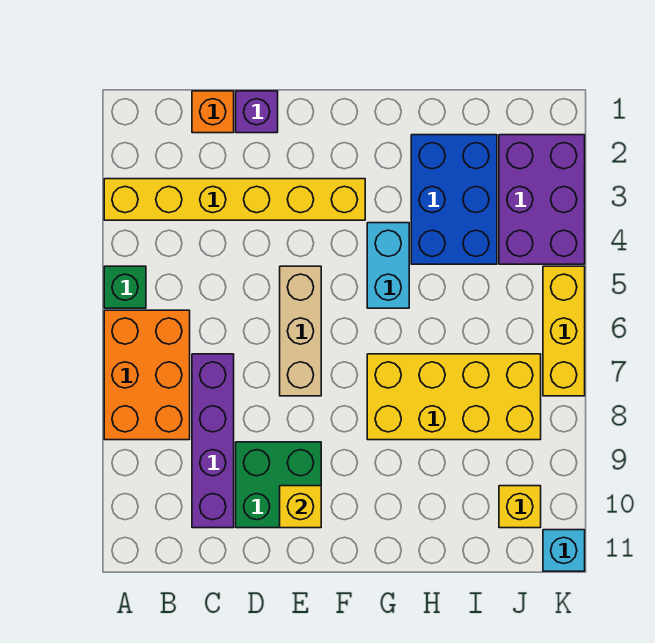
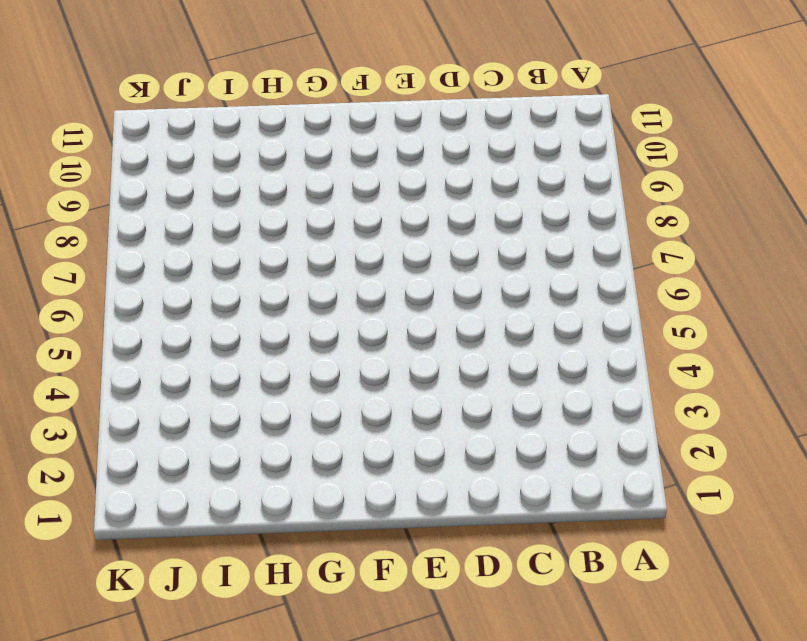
none -> yellow 1x6 brick [104,179,365,220]
none -> green 1x1 brick [104,266,146,308]
none -> orange 2x3 brick [104,310,190,440]

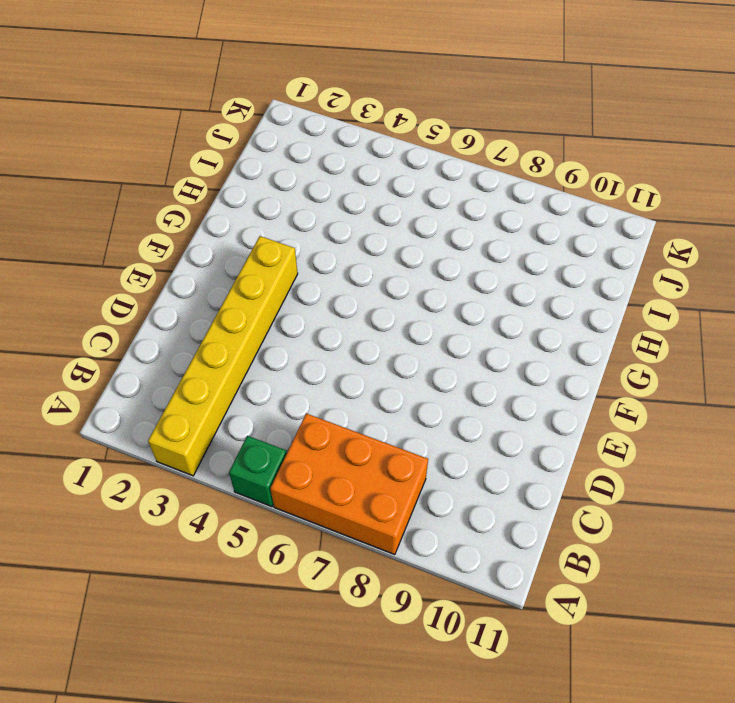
none -> orange 1x1 brick [192,91,234,133]
none -> purple 1x4 brick [192,354,234,528]
none -> purple 1x1 brick [236,91,278,133]

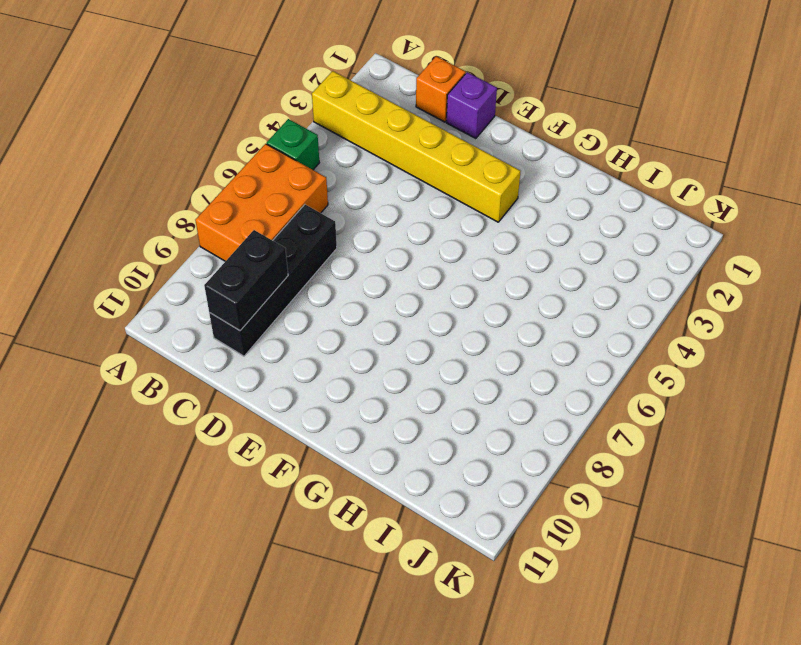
black 1x4 brick [209,205,337,356] -> purple 1x4 brick [192,354,234,528]
black 1x2 brick [204,230,288,331] -> none
none -> green 2x2 brick [236,442,321,528]
none -> tan 1x3 brick [280,266,321,396]
none -> cyan 1x2 brick [367,223,409,308]

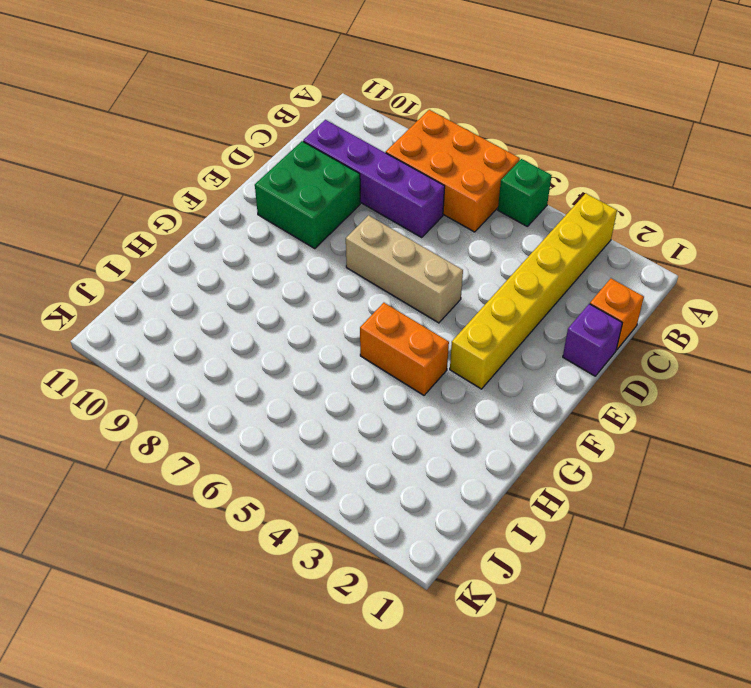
orange 1x2 brick [360,303,449,395] -> cyan 1x2 brick [367,223,409,308]
none -> yellow 2x4 brick [367,354,541,440]
none -> blue 2x3 brick [411,135,497,264]
none -> purple 2x3 brick [499,135,585,264]

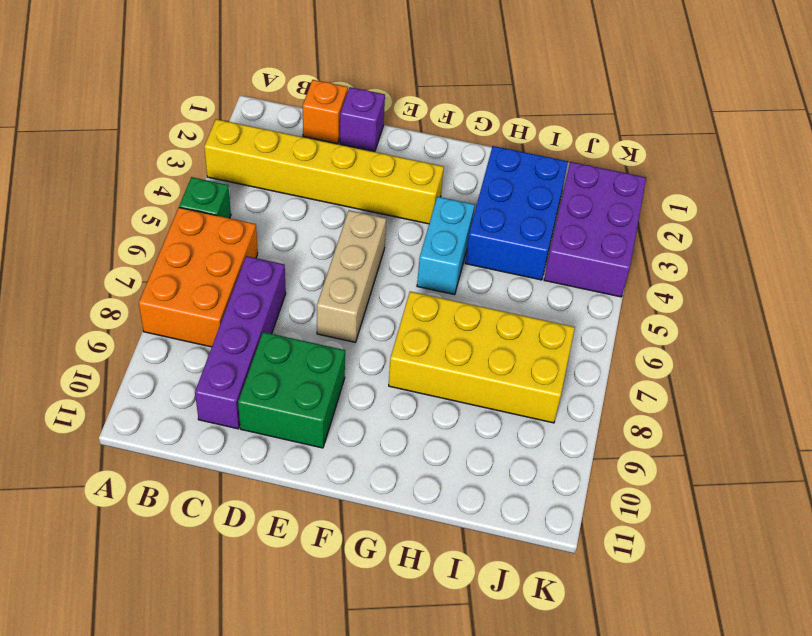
none -> yellow 1x1 brick [499,486,541,528]
none -> yellow 1x3 brick [543,266,585,396]
none -> cyan 1x1 brick [543,530,585,571]

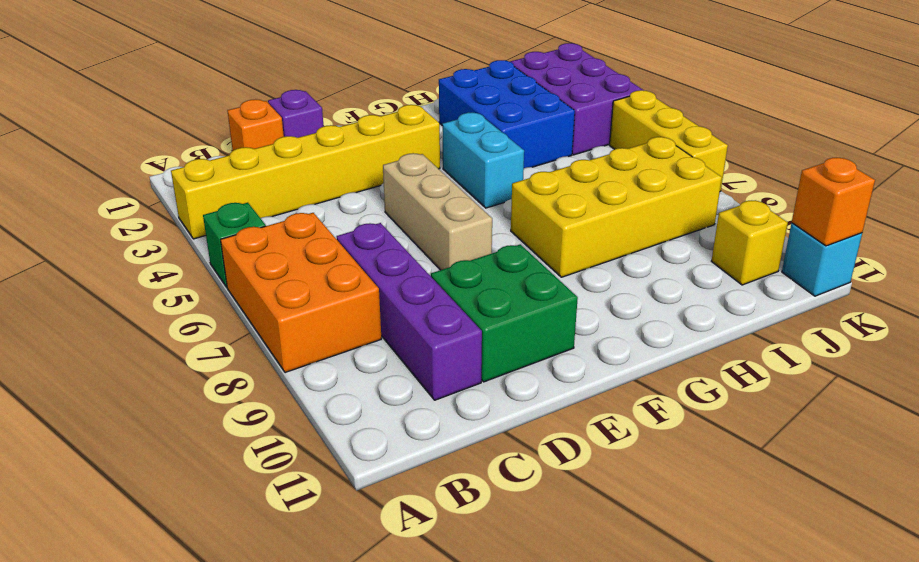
orange 1x1 brick [792,158,875,246] -> none
none -> yellow 1x1 brick [280,486,321,528]

